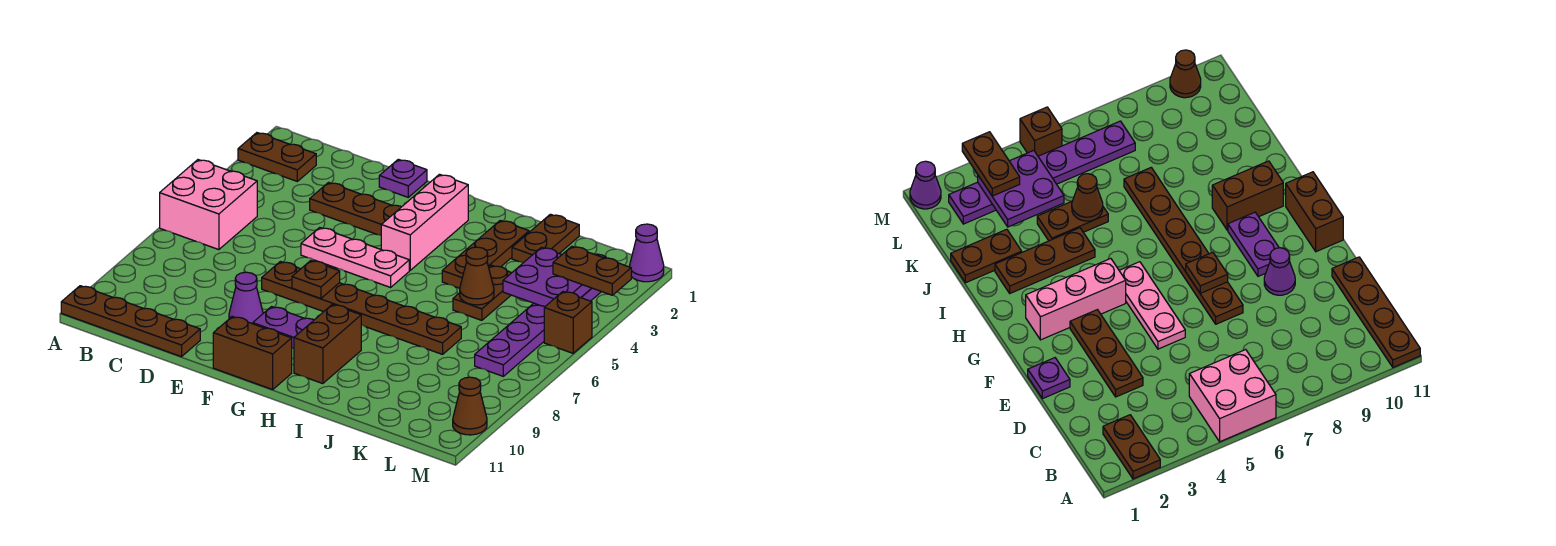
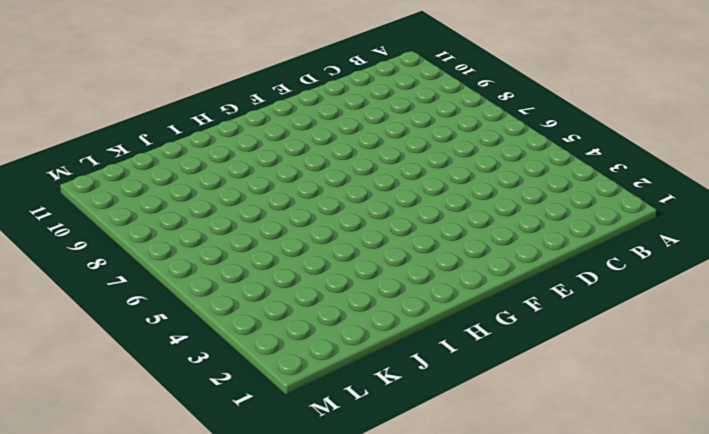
none -> brown 1x2 plate [238,133,316,181]
none -> pink 2x2 brick [160,160,257,250]
none -> brown 1x4 plate [61,286,200,357]

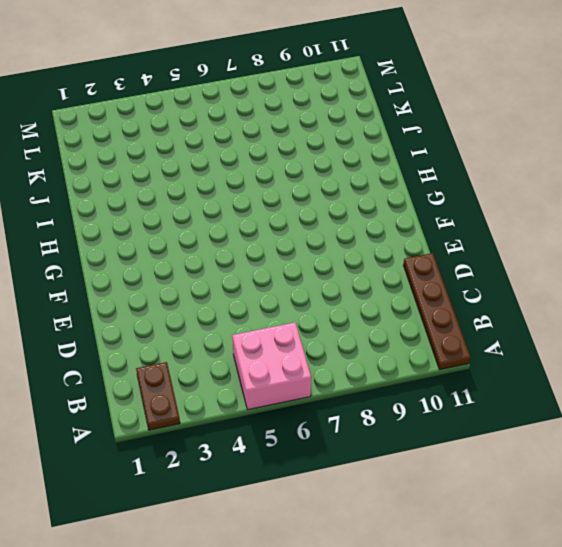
none -> brown 1x3 plate [310,182,401,235]
none -> purple 1x1 plate [379,159,427,197]
none -> pink 1x3 plate [301,227,409,287]

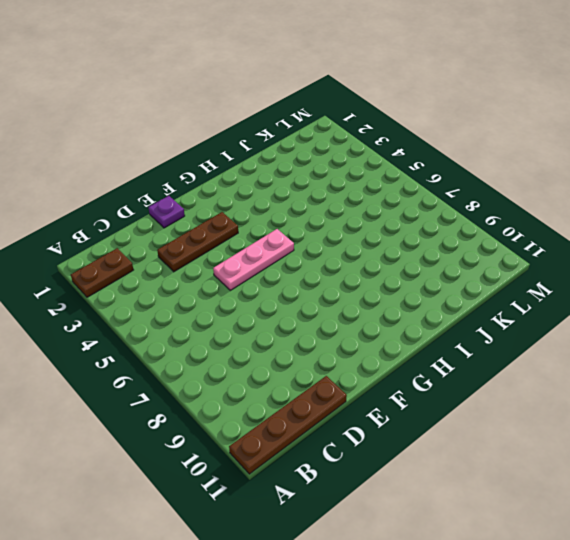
none -> pink 2x2 brick [160,160,257,250]
none -> brown 1x6 plate [262,262,461,354]
none -> purple 1x1 cone [229,272,263,323]

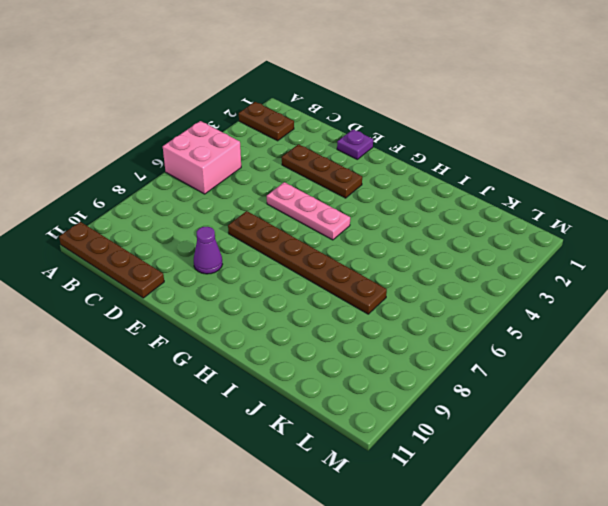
none -> purple 1x2 plate [252,307,314,348]
none -> brown 1x2 brick [213,317,292,390]
none -> pink 1x3 brick [381,174,468,270]

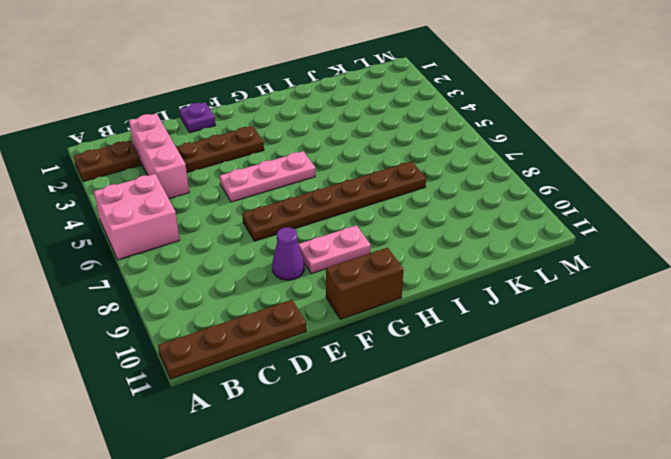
pink 1x3 brick [129,113,189,199] -> pink 1x3 brick moved to [381,174,468,270]
pink 1x2 plate [298,225,371,274] -> purple 1x2 plate [252,307,314,348]
none -> brown 1x2 brick [294,304,361,384]
none -> brown 1x3 plate [442,220,529,288]
none -> brown 1x2 plate [512,214,579,263]

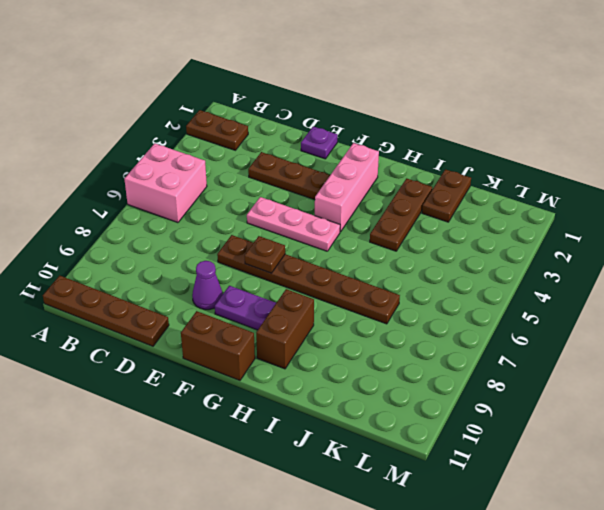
none -> brown 1x2 plate [453,265,511,320]
none -> purple 1x6 plate [475,254,606,376]
none -> purple 1x1 cone [629,224,664,282]

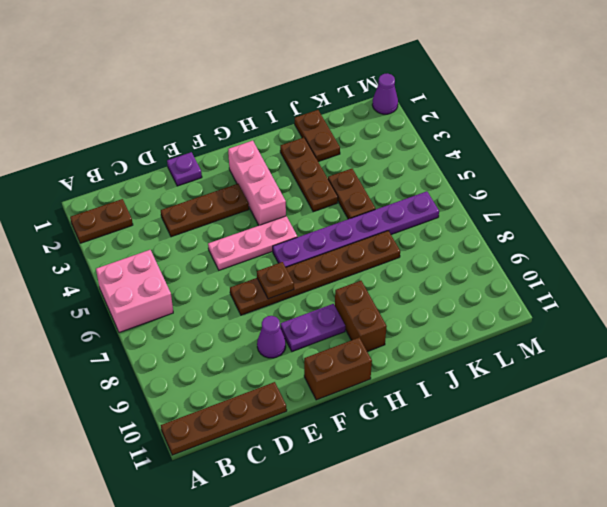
purple 1x6 plate [273,191,439,267] -> purple 1x6 plate turned to [475,254,606,376]
none -> brown 1x1 brick [544,291,592,353]
none -> brown 1x1 cone [453,377,487,435]
none -> brown 1x1 cone [460,247,494,305]

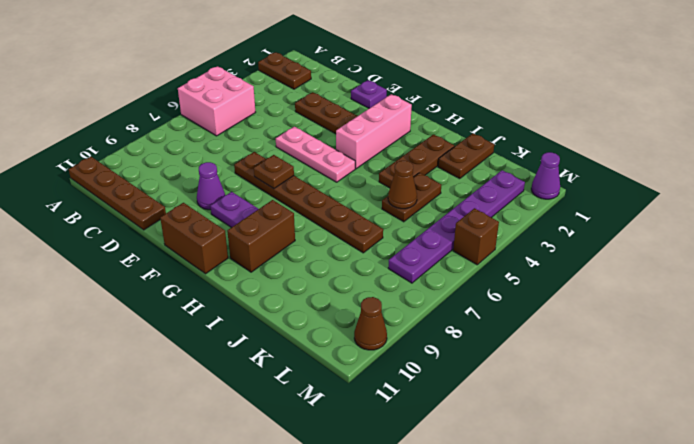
none -> purple 2x2 plate [503,247,591,307]
none -> brown 1x2 plate [553,246,631,295]

